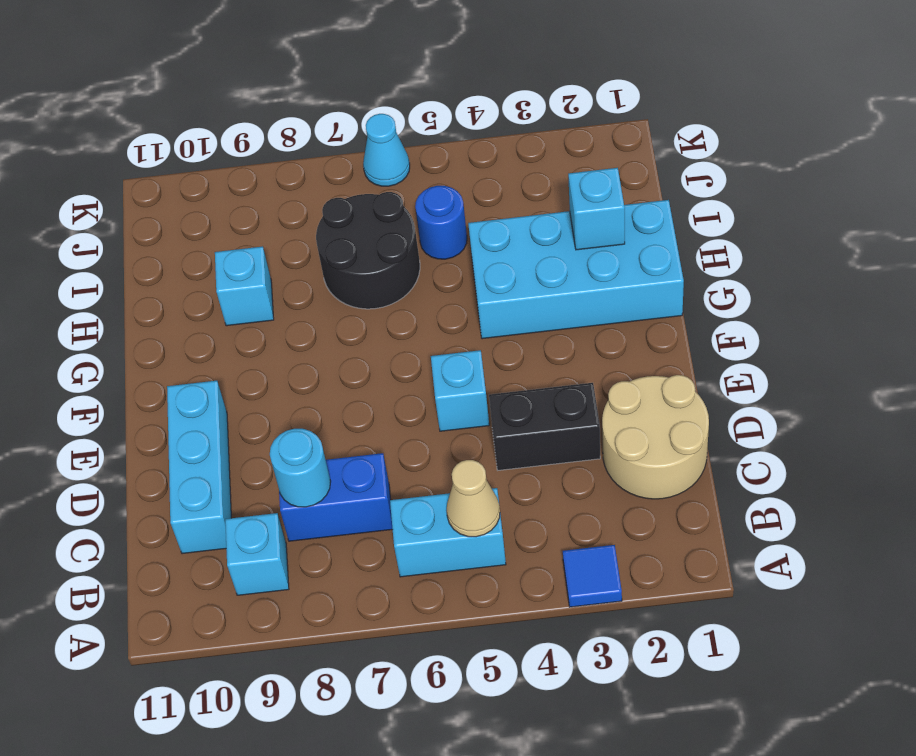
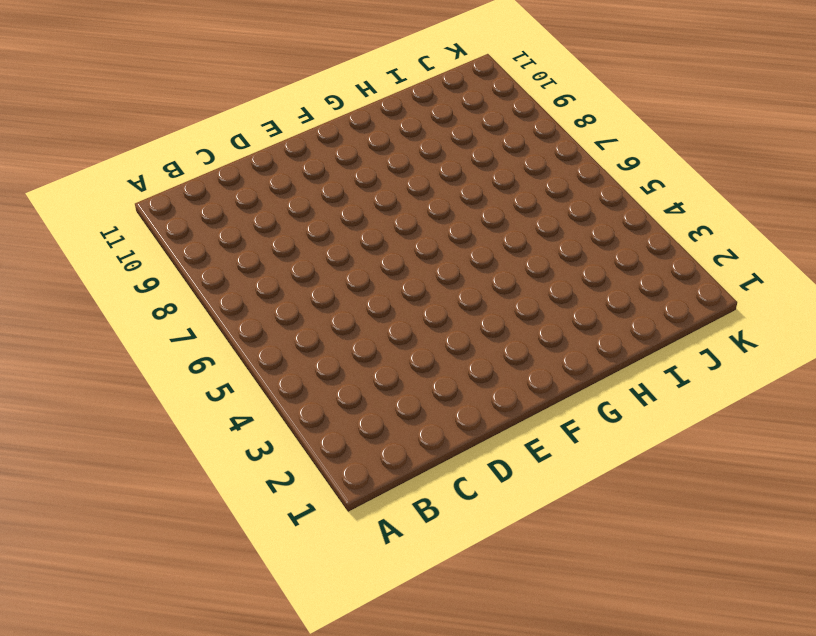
none -> blue 1x1 tile [563,545,622,607]
none -> cyan 1x2 brick [390,488,506,577]
none -> cyan 1x1 brick [225,513,289,595]

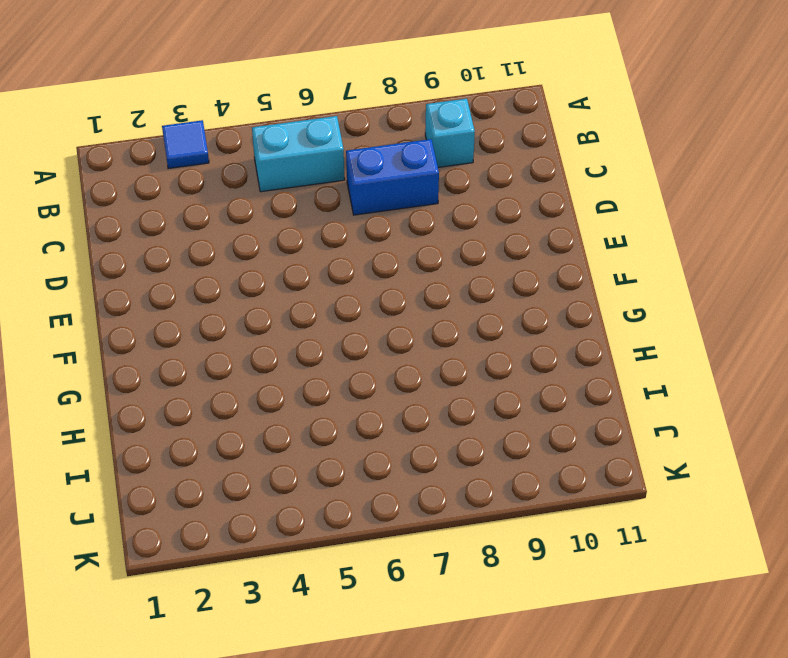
none -> tan 2x2 round brick [602,375,709,499]
none -> cyan 1x3 brick [167,381,231,554]
none -> black 1x2 brick [489,383,600,470]

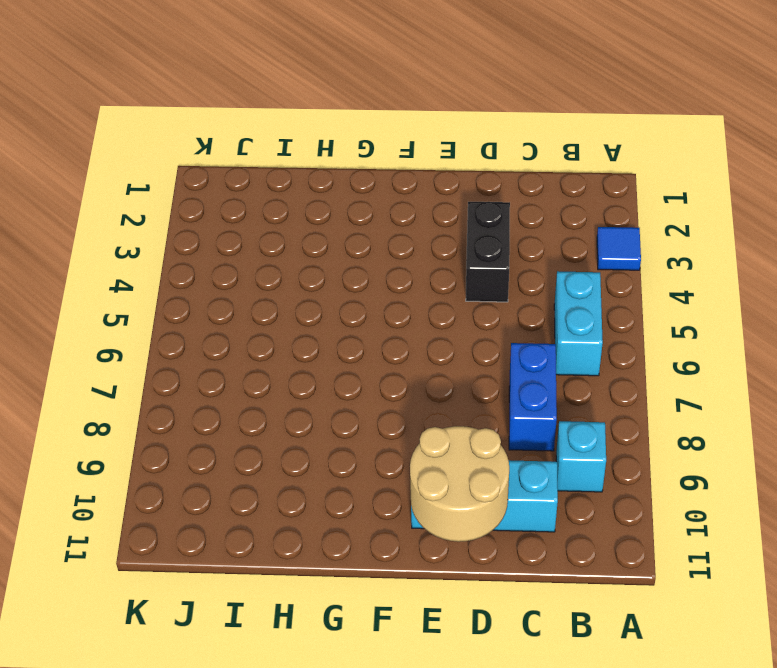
tan 2x2 round brick [410,426,509,542] -> tan 2x2 round brick moved to [602,375,709,499]
none -> cyan 1x1 brick [431,350,489,431]
none -> cyan 2x4 brick [468,200,684,339]
none -> black 2x2 round brick [316,192,420,309]

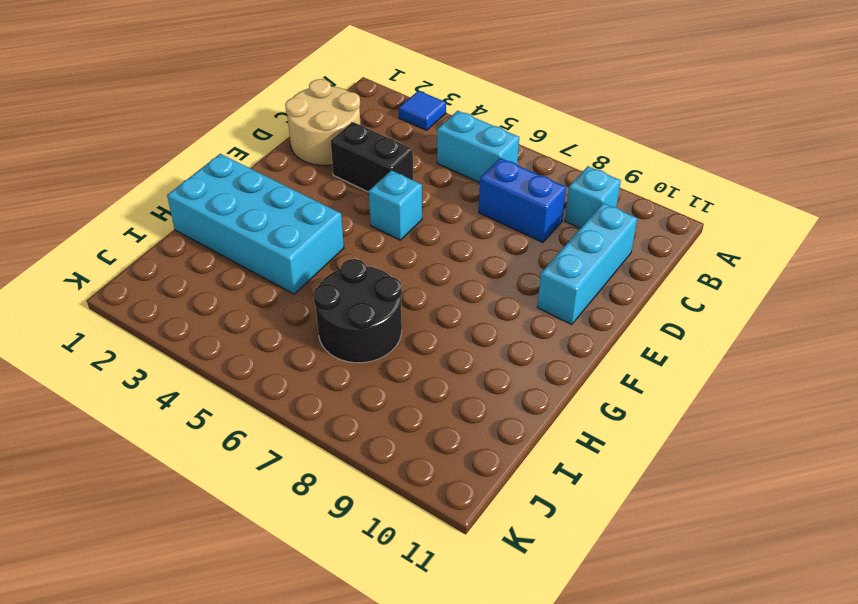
none -> cyan 1x1 brick [215,246,274,326]
none -> blue 1x1 round brick [415,186,467,259]
none -> cyan 1x1 cone [363,114,410,186]

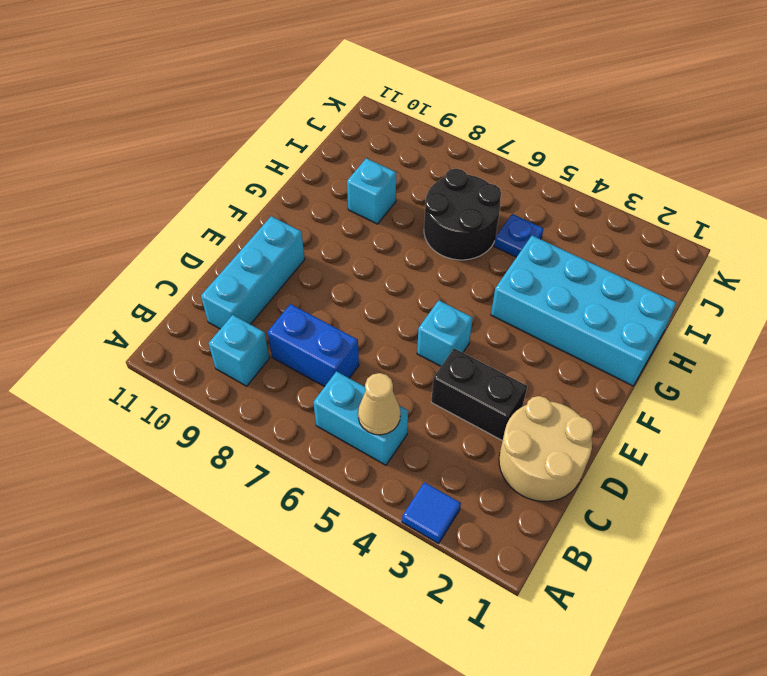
blue 1x1 plate [494,214,543,257] -> blue 1x1 round brick [415,186,467,259]
none -> cyan 1x1 cone [363,114,410,186]
none -> cyan 1x1 round brick [270,429,331,507]
none -> cyan 1x1 brick [568,168,625,250]

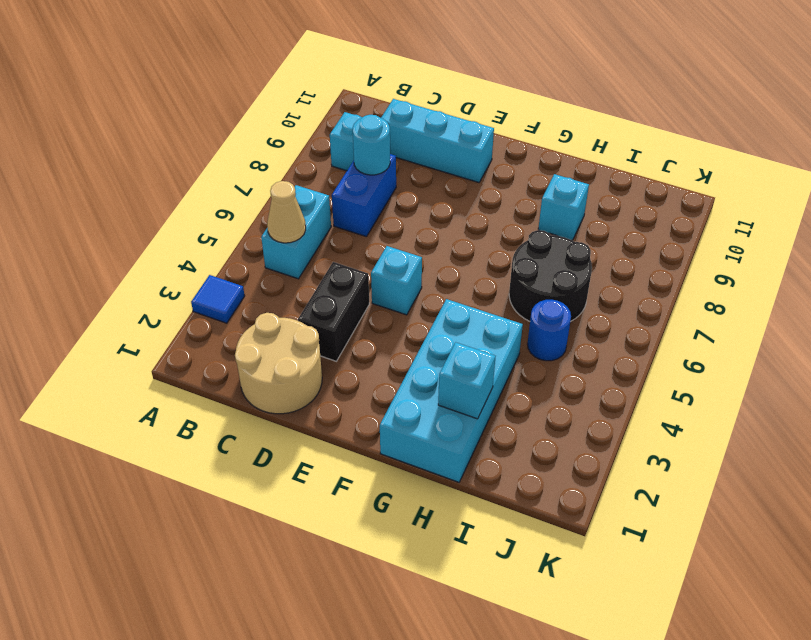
none -> cyan 1x1 cone [363,114,410,186]

